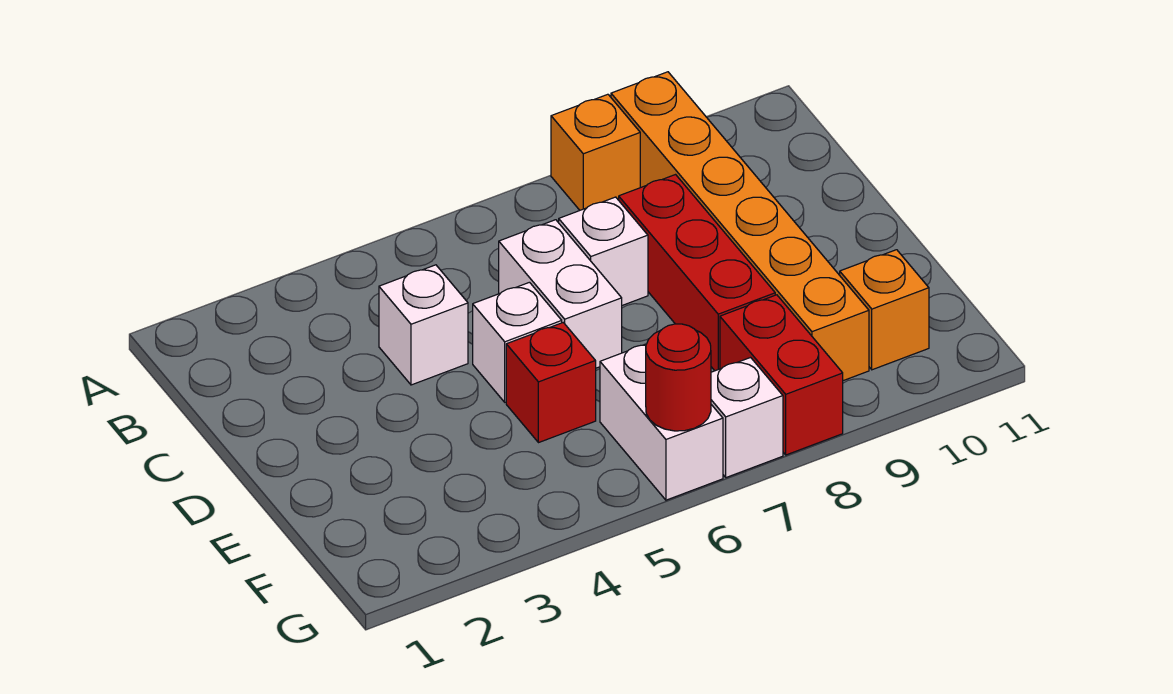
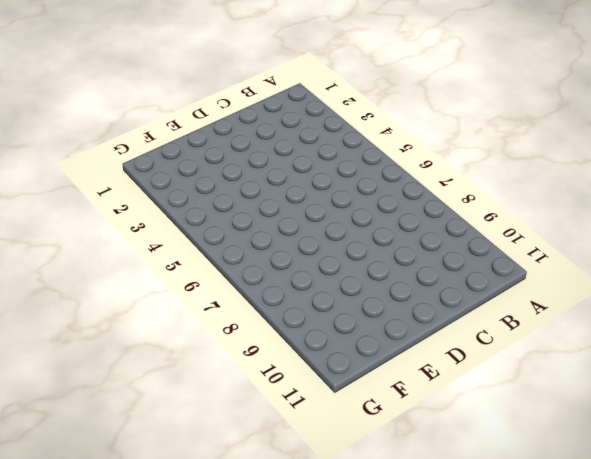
none -> orange 1x1 brick [551,94,640,210]
none -> orange 1x6 brick [611,72,869,381]
none -> white 1x1 brick [379,265,468,385]

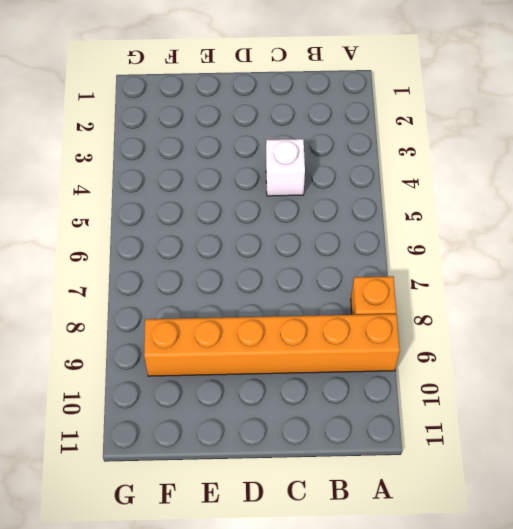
none -> white 1x2 brick [499,220,622,368]
none -> white 1x1 brick [559,197,648,305]
none -> red 1x3 brick [619,175,775,371]

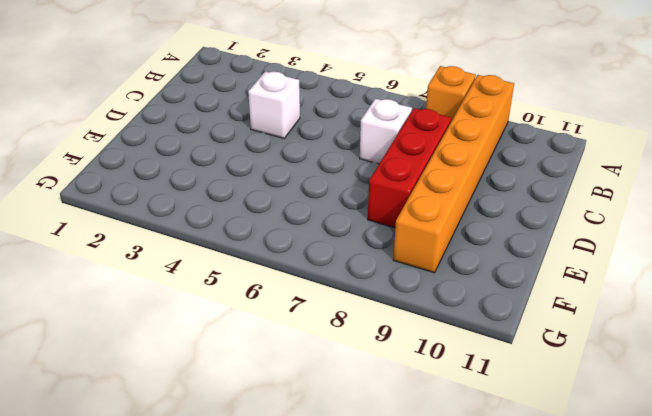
none -> white 1x2 brick [499,220,622,368]
none -> white 1x1 brick [473,282,562,402]
none -> red 1x1 brick [506,323,596,443]

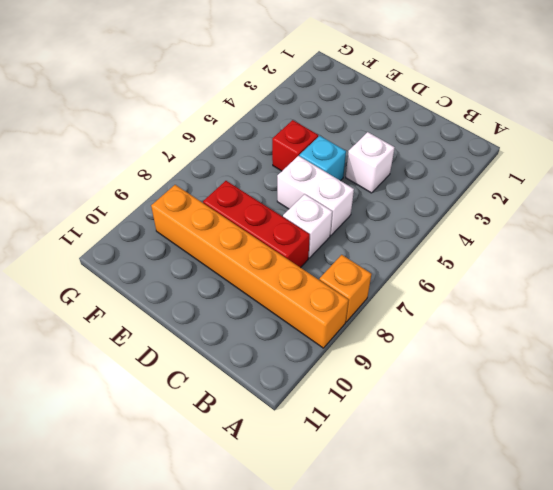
cyan 1x1 brick [299,136,346,181] -> white 1x1 brick [473,282,562,402]
none -> white 1x2 brick [600,344,723,500]
none -> red 1x2 brick [720,295,843,455]
none -> orange 1x1 brick [840,250,929,370]

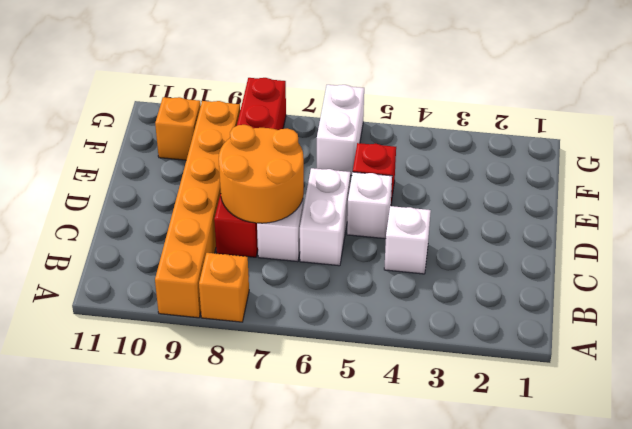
orange 2x2 round brick [219,125,304,223] -> none
none -> white 1x1 brick [711,358,783,478]
none -> red 1x1 round brick [646,324,711,431]

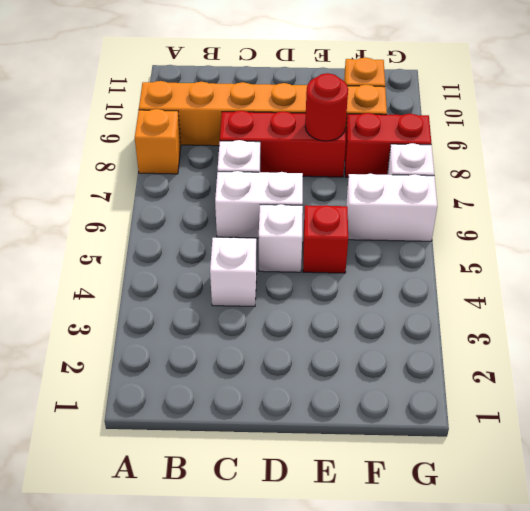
red 1x1 round brick [305,73,348,141] -> red 1x1 round brick moved to [646,324,711,431]

